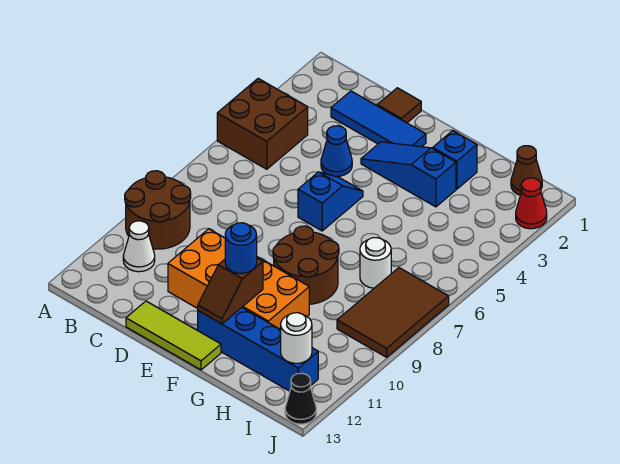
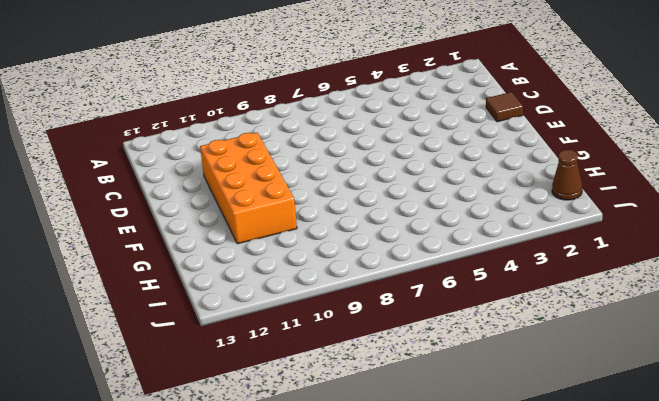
none -> brown 2x2 brick [217,79,308,169]
none -> brown 2x2 round brick [125,171,191,249]
none -> white 1x1 cone [123,221,155,272]

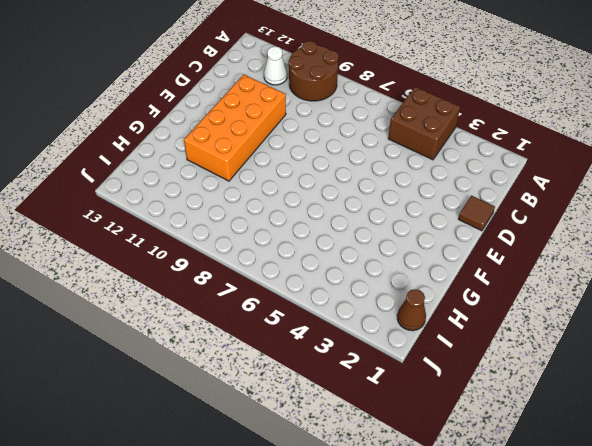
none -> blue 1x3 tile [331,91,426,147]
none -> blue 1x1 cone [321,126,352,176]
none -> lime 1x3 tile [126,301,221,370]

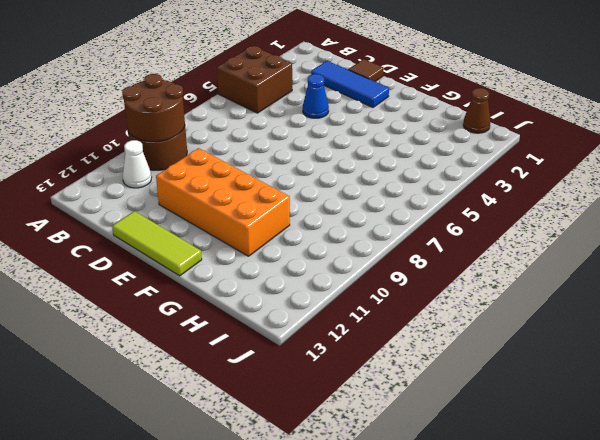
brown 2x2 round brick [122,74,185,142] -> brown 2x2 round brick moved to [273,226,339,304]
none -> blue 1x3 slope [361,142,456,207]
none -> blue 1x2 slope [298,172,363,231]
none -> blue 1x4 brick [198,308,318,391]

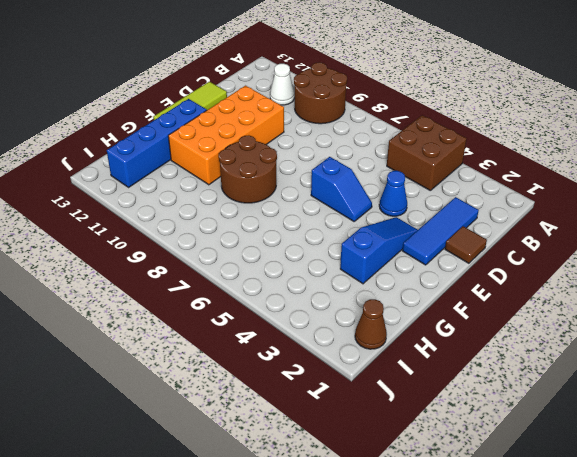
none -> blue 1x1 brick [432,131,477,189]
none -> white 1x1 round brick [360,238,391,288]
none -> brown 2x3 tile [337,268,449,357]

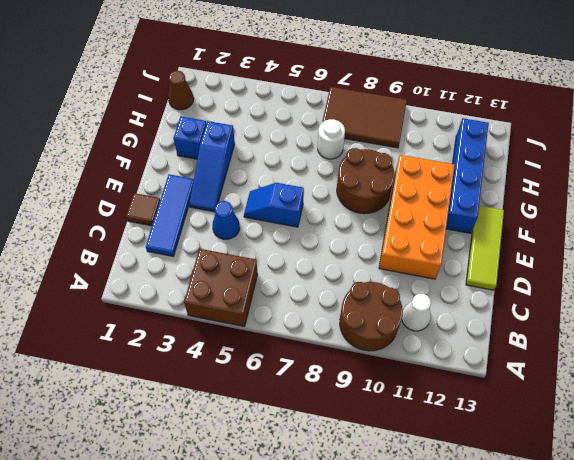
none -> red 1x1 cone [516,178,547,229]
none -> black 1x1 cone [285,373,316,424]
none -> brown 1x2 slope [198,258,263,324]

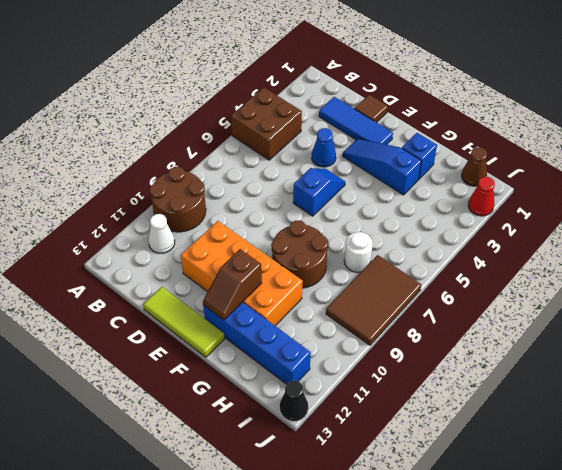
none -> white 1x1 round brick [281,313,312,363]
none -> blue 1x1 round brick [225,223,257,273]

